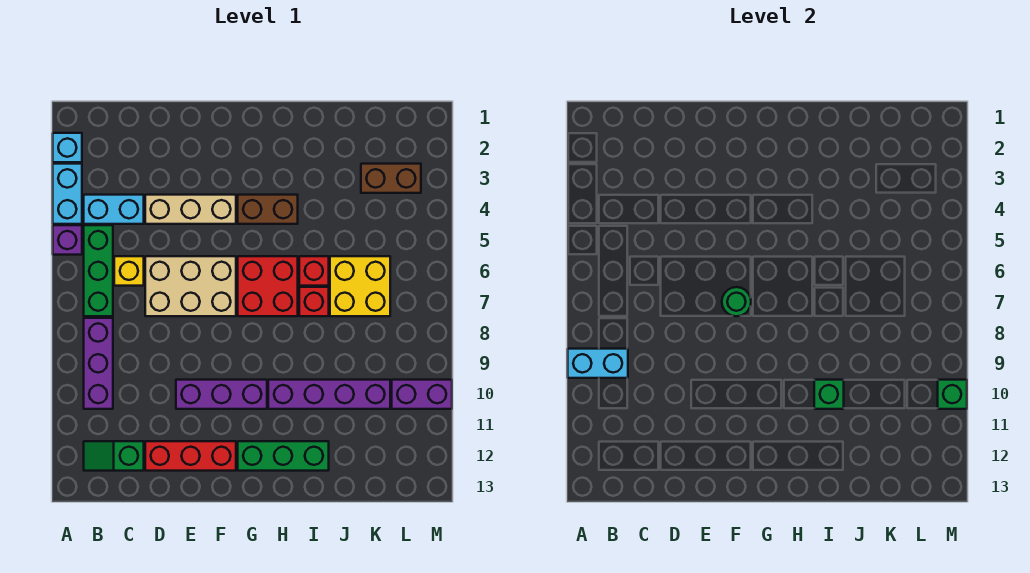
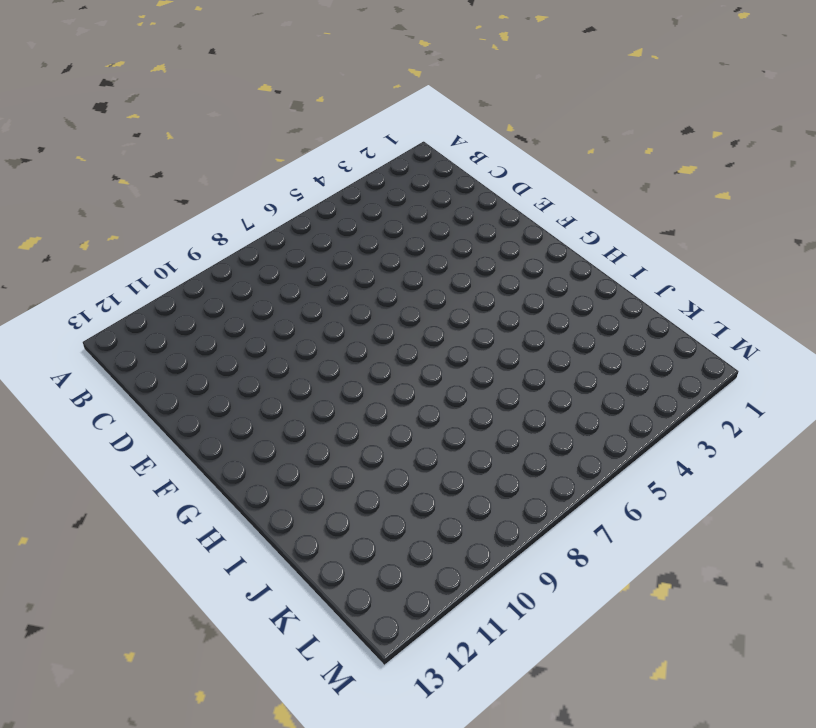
none -> cyan 1x1 brick [53,133,82,162]
none -> cyan 1x2 brick [53,164,82,224]
none -> purple 1x1 brick [53,225,82,255]

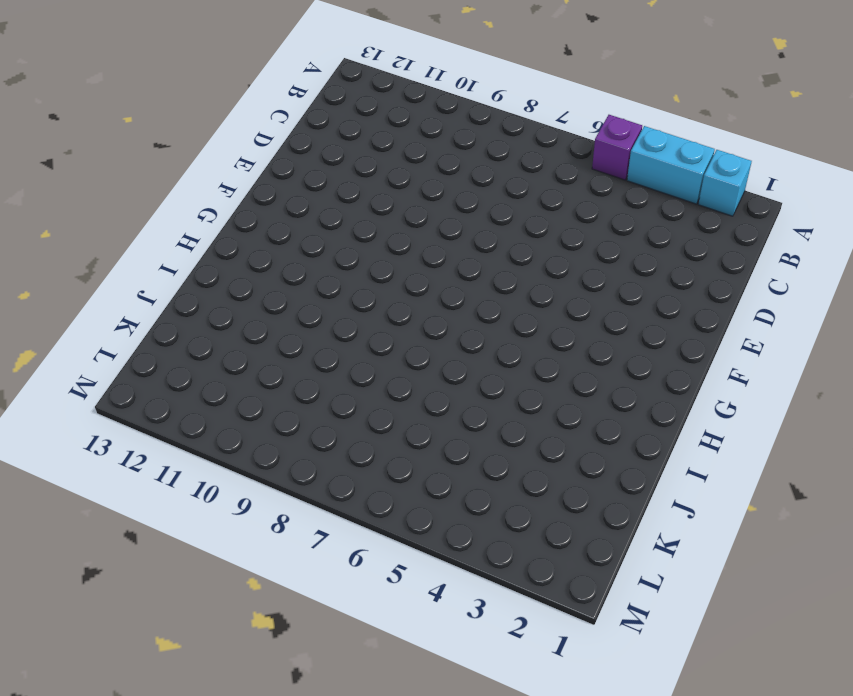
none -> cyan 1x2 brick [84,195,144,224]
none -> green 1x3 brick [84,225,113,316]
none -> purple 1x3 brick [84,318,113,409]

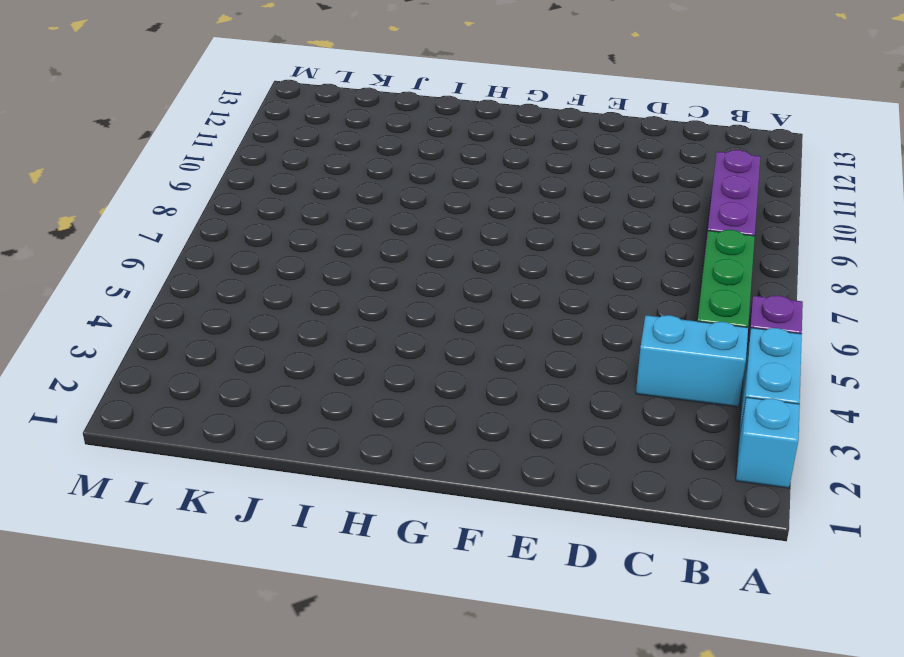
none -> green 1x2 slope [84,441,144,471]
none -> yellow 1x1 brick [114,256,144,286]
none -> tan 1x3 brick [145,195,236,224]

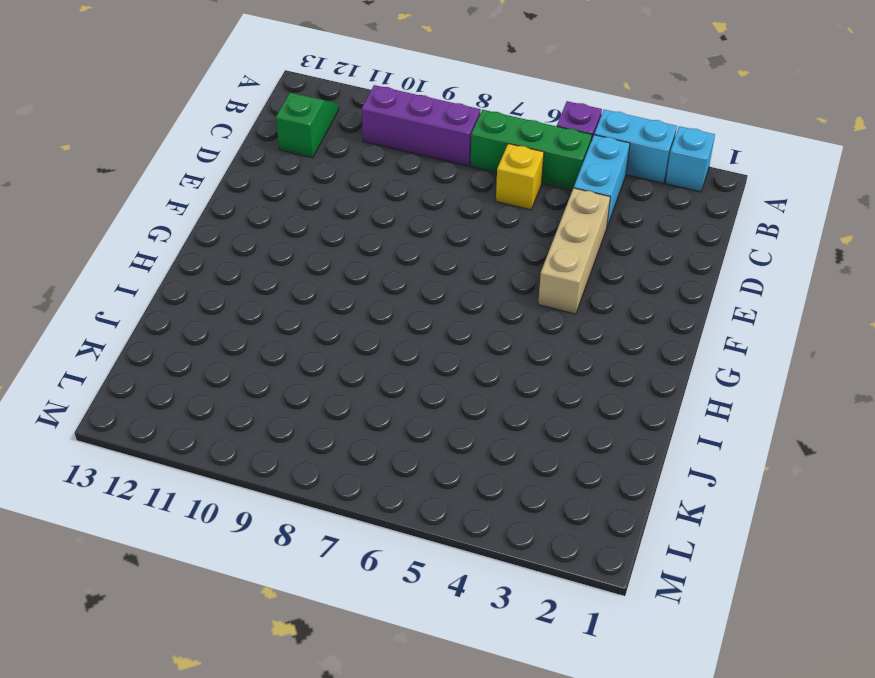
none -> tan 2x3 brick [145,256,236,316]
none -> red 1x3 brick [145,441,236,471]
none -> purple 1x3 brick [176,380,267,409]

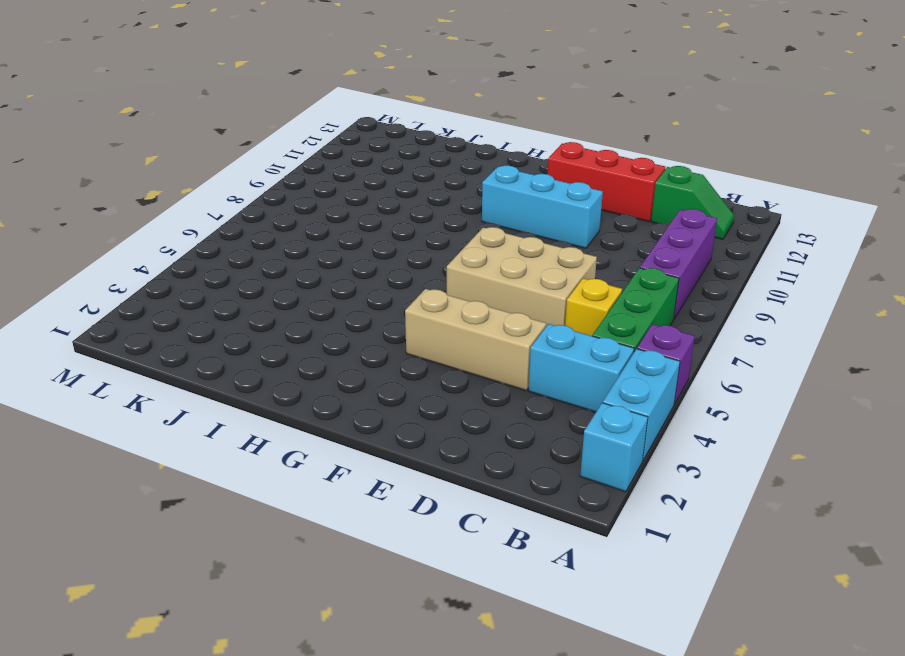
cyan 1x3 brick [482,165,603,248] -> purple 1x3 brick [176,380,267,409]
none -> brown 1x2 brick [238,195,298,224]
none -> red 2x2 brick [238,256,298,316]
none -> green 1x3 brick [238,441,329,471]

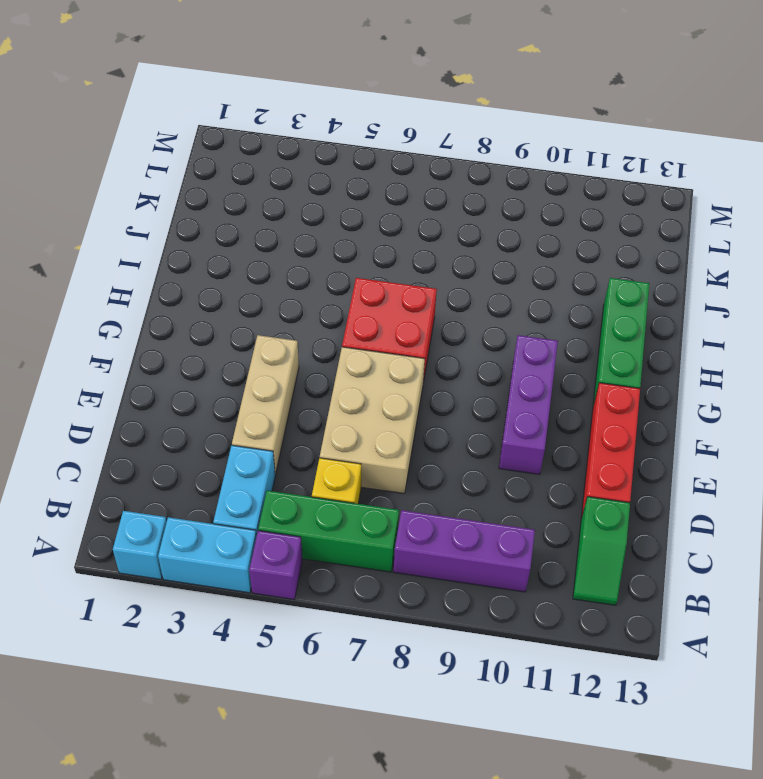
none -> brown 1x2 brick [238,195,298,224]
none -> purple 1x4 brick [268,380,390,409]
none -> red 1x1 brick [299,256,329,286]

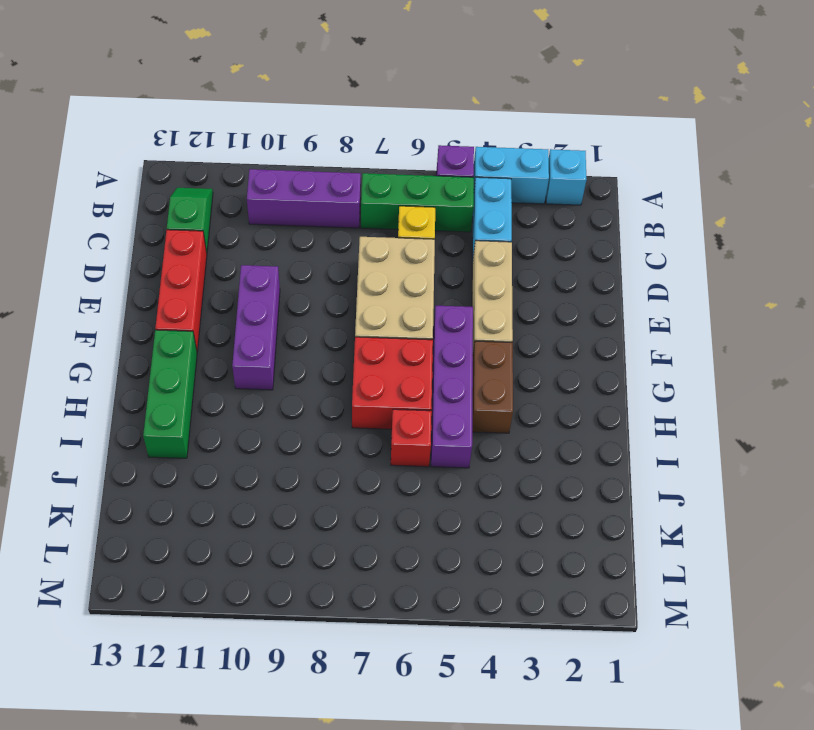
purple 1x4 brick [431,306,473,468] -> purple 1x4 brick moved to [268,380,390,409]
none -> red 1x1 brick [299,287,329,316]
none -> yellow 2x2 brick [330,256,390,316]
none -> brown 1x2 brick [361,164,421,193]

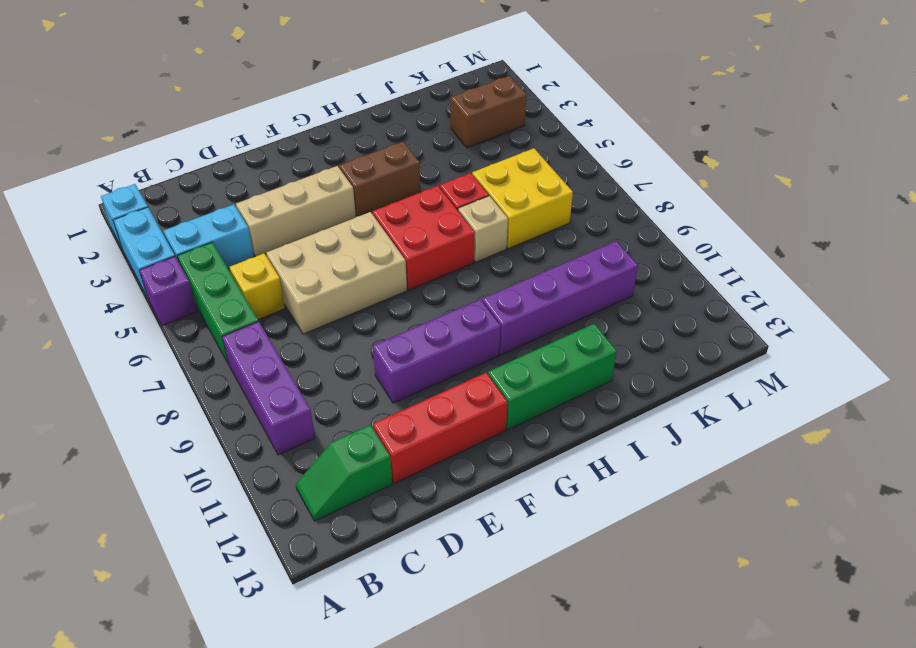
tan 1x1 brick [458,196,508,262] -> red 1x1 brick [299,287,329,316]
none -> purple 1x2 brick [392,380,452,409]
none -> cyan 1x2 brick [568,349,628,378]
none -> green 1x1 round brick [722,287,751,316]

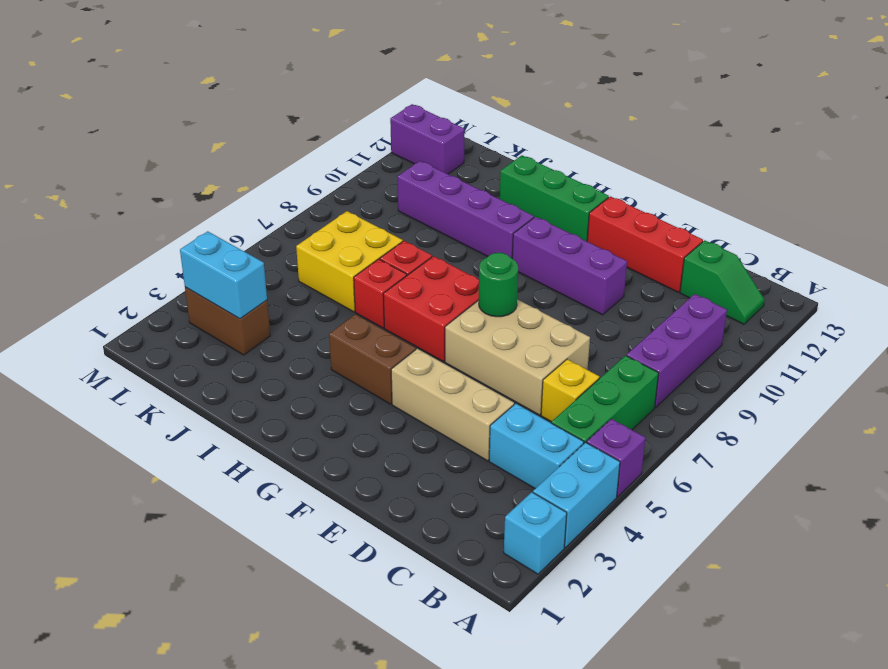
cyan 1x2 brick [180,231,267,319] -> cyan 1x2 brick moved to [568,349,628,378]
purple 1x2 brick [390,104,464,174] -> purple 1x2 brick moved to [392,380,452,409]
none -> green 1x1 brick [814,380,844,409]
none -> green 1x1 brick [938,380,967,409]

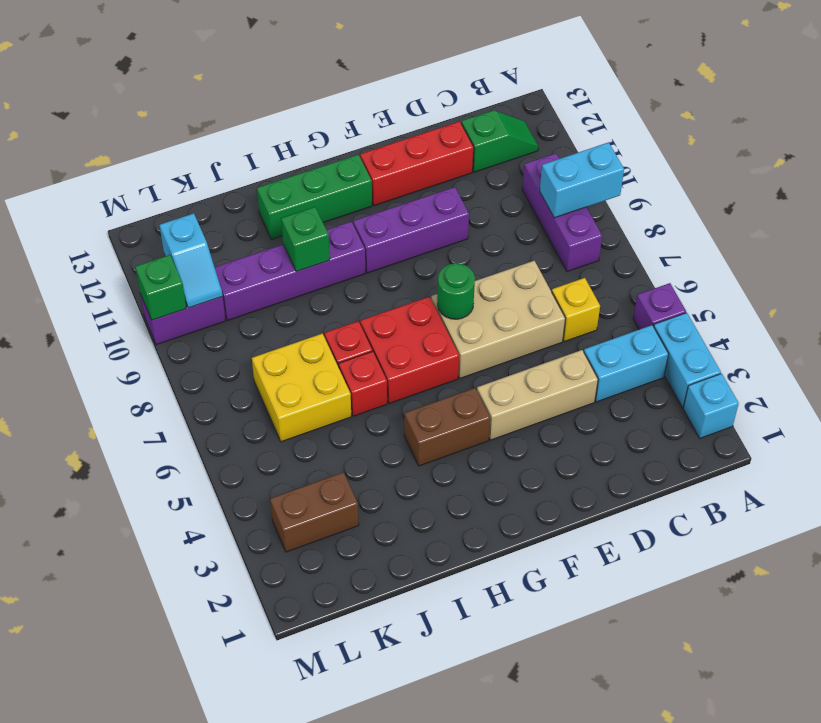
cyan 1x2 slope [160,213,223,308] -> none
none -> green 1x3 brick [84,225,113,316]

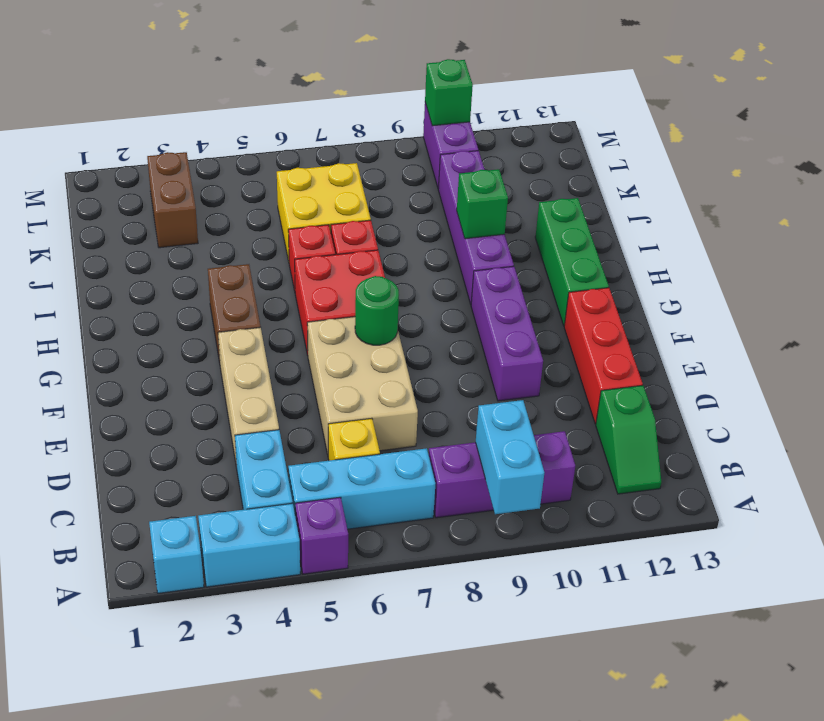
cyan 1x3 brick [288,448,435,529] -> green 1x3 brick [84,225,113,316]

